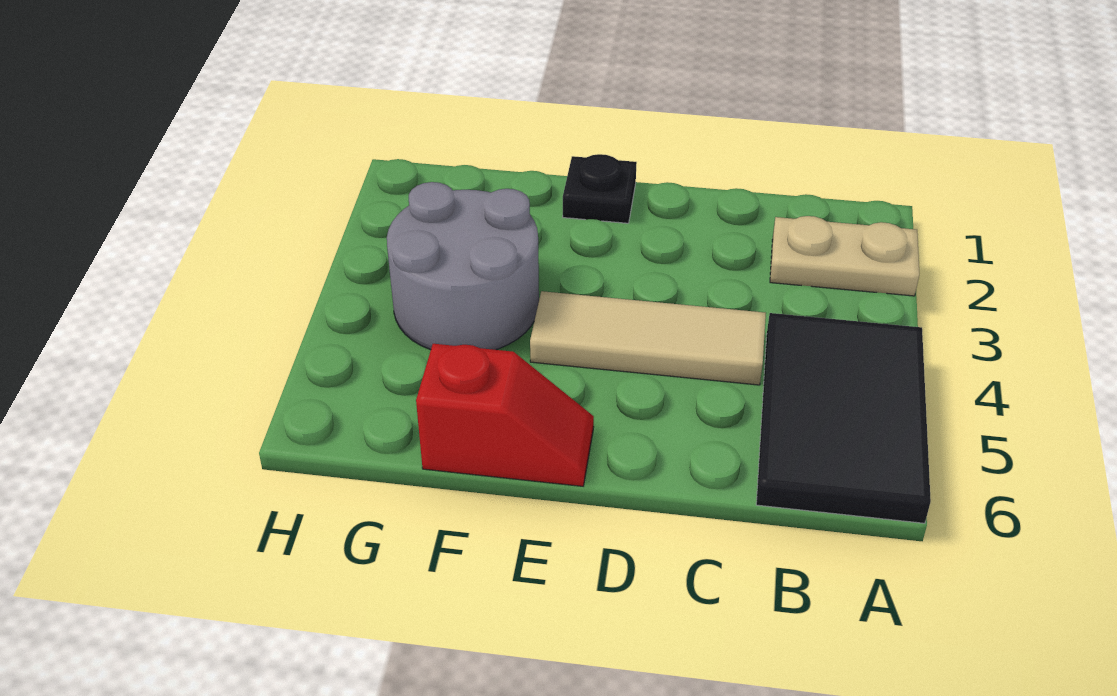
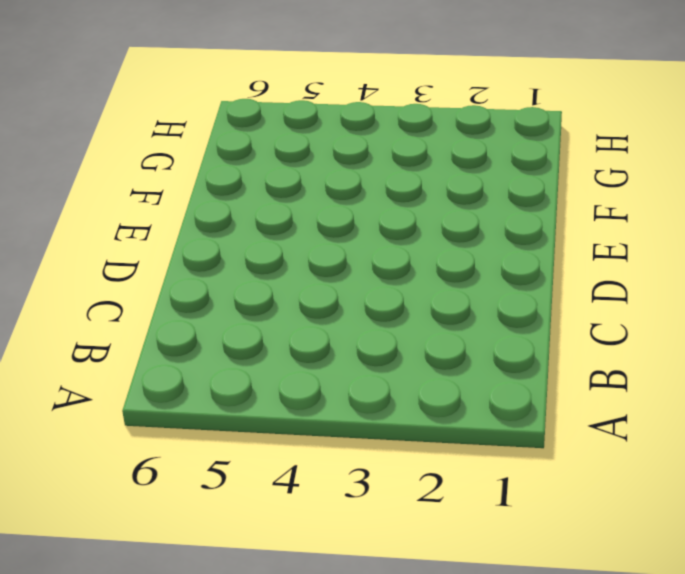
none -> tan 1x2 plate [770,216,919,296]
none -> black 2x3 tile [756,313,931,523]

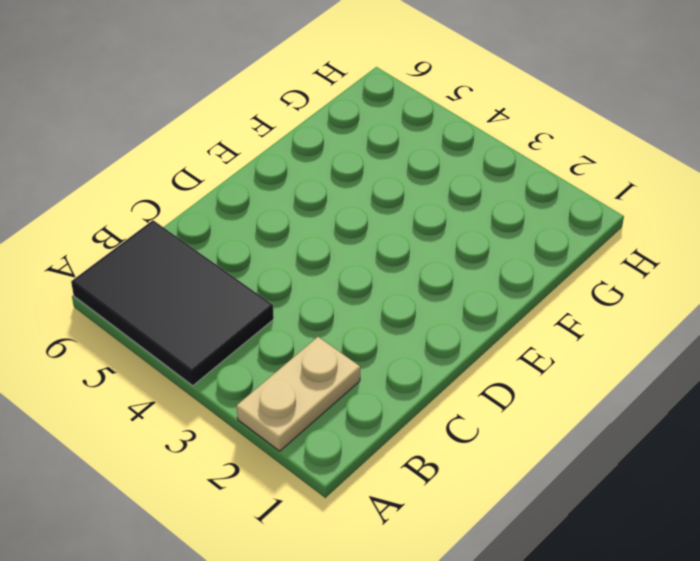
none -> tan 1x3 tile [530,291,766,385]
none -> black 1x1 plate [563,154,637,223]

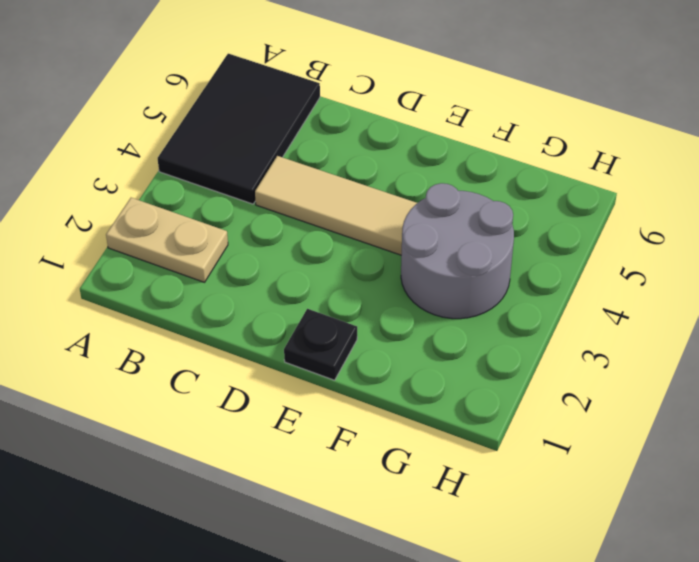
none -> red 1x2 slope [416,344,594,486]

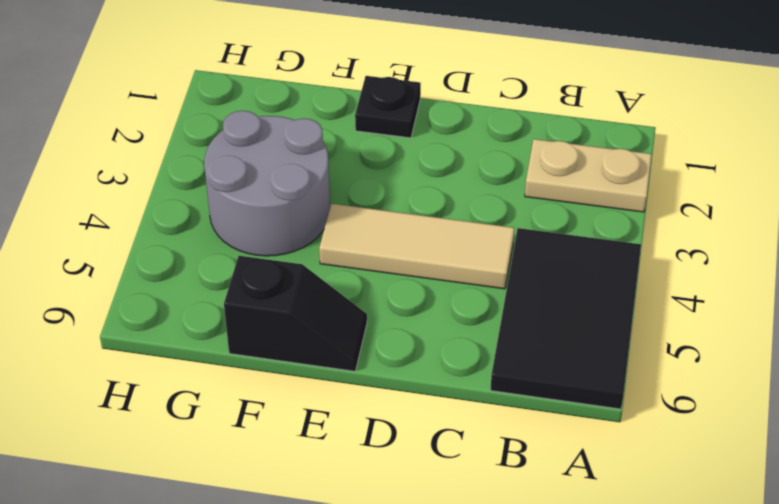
black 1x2 slope [224,256,367,371] -> red 1x2 slope [416,344,594,486]

